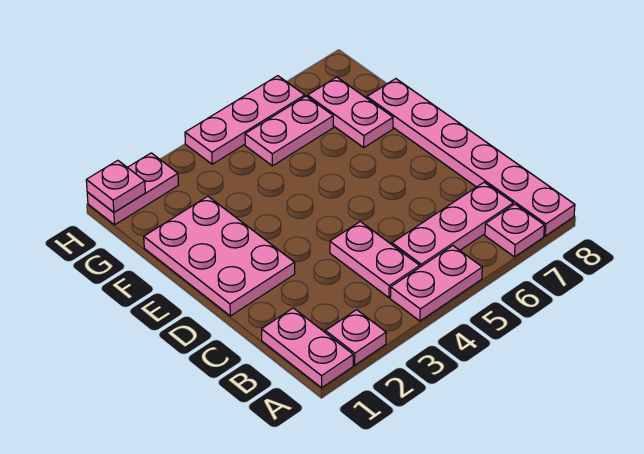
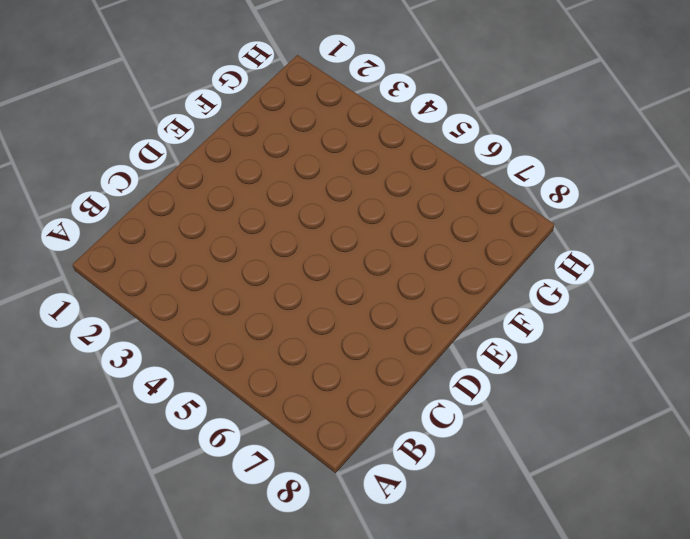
none -> pink 1x2 plate [262,308,353,388]
none -> pink 1x1 plate [325,310,386,365]
none -> pink 1x2 plate [390,246,482,321]

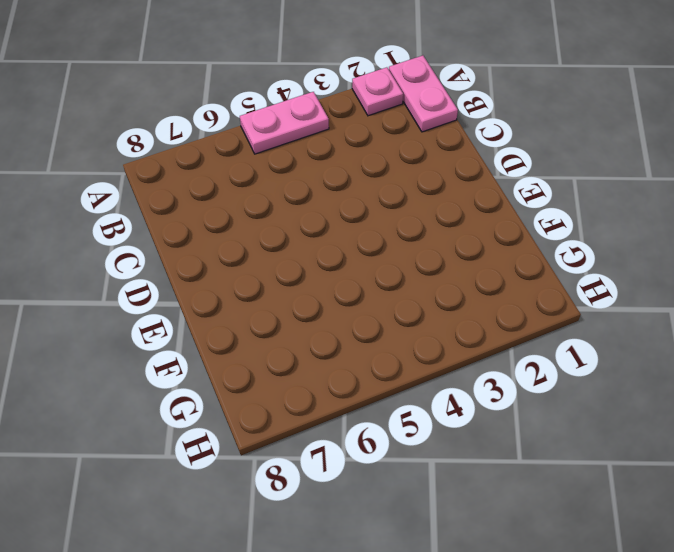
none -> pink 1x1 plate [485,204,544,257]
none -> pink 1x6 plate [367,79,575,236]
none -> pink 1x2 plate [330,221,420,298]

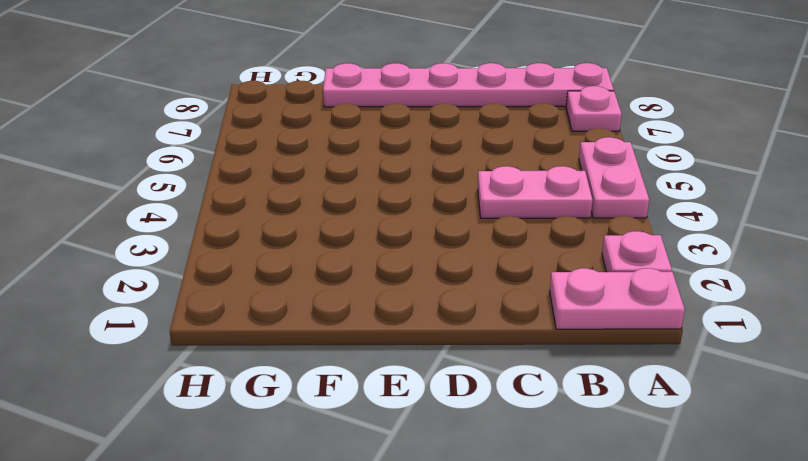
none -> pink 1x3 plate [392,182,513,267]
none -> pink 2x3 plate [144,196,295,316]
none -> pink 1x2 plate [308,77,393,147]

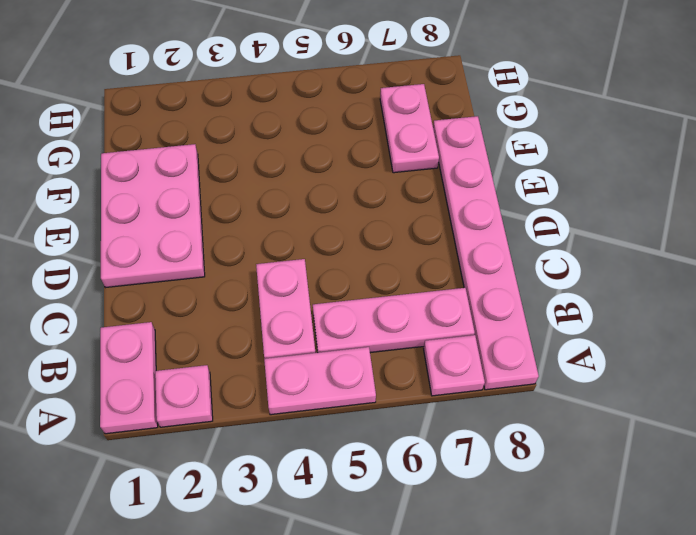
none -> pink 1x2 plate [245,96,333,166]
none -> pink 1x2 plate [87,153,179,225]
none -> pink 1x3 plate [185,76,305,164]

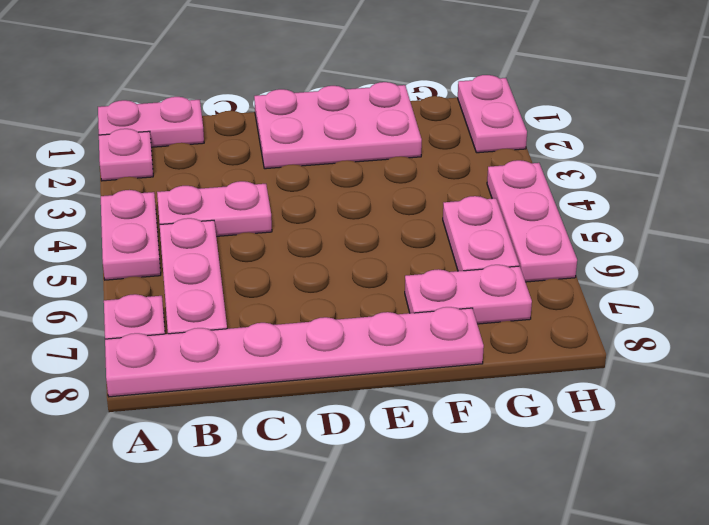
none -> pink 1x1 plate [86,160,145,212]

